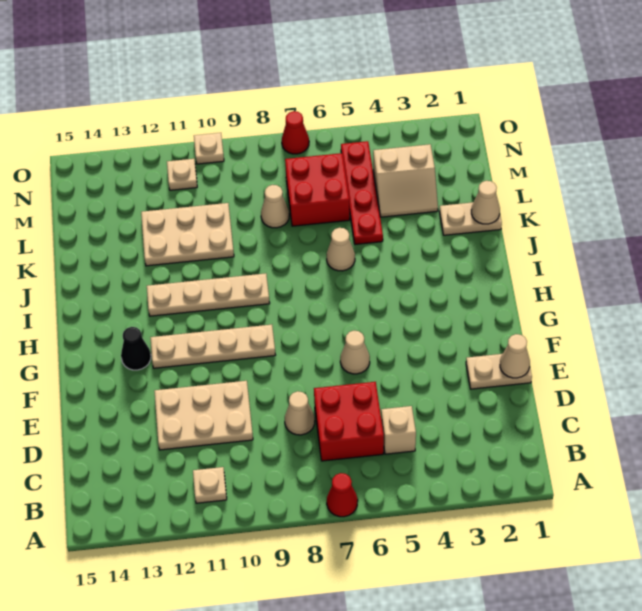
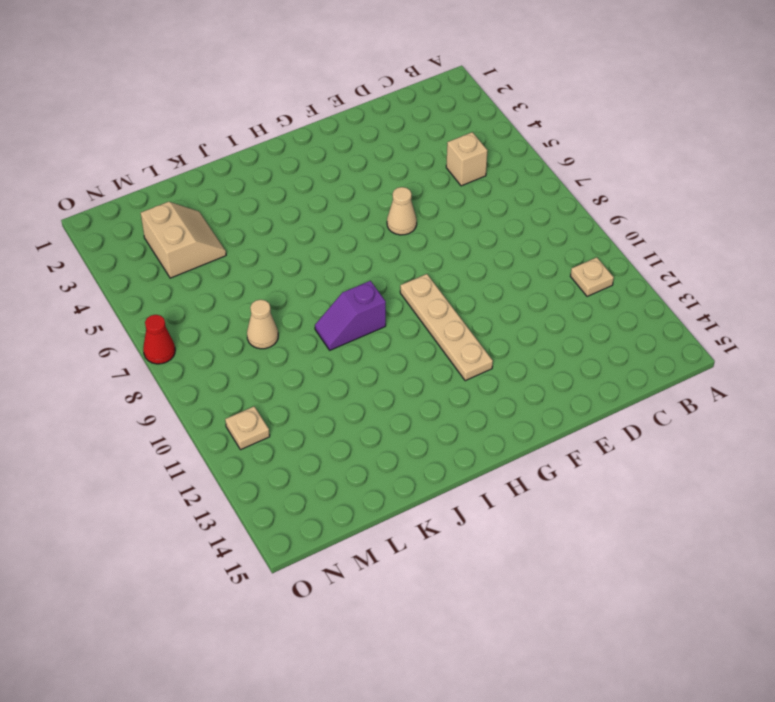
purple 1x2 slope [315,281,386,350] -> tan 1x4 plate [147,273,270,316]
none -> red 1x1 cone [327,473,358,517]
none -> red 2x2 brick [314,382,384,461]
none -> tan 1x1 cone [285,391,315,435]

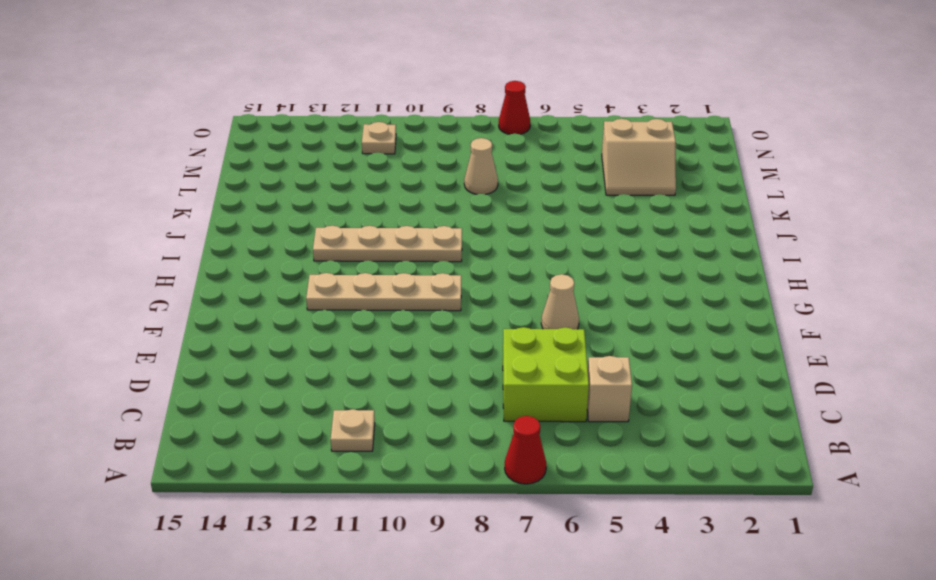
lime 2x2 brick [503,327,589,422] -> red 2x2 brick [314,382,384,461]
none -> tan 1x1 cone [285,391,315,435]
none -> tan 2x3 plate [154,381,253,450]
none -> tan 1x2 plate [466,354,532,389]

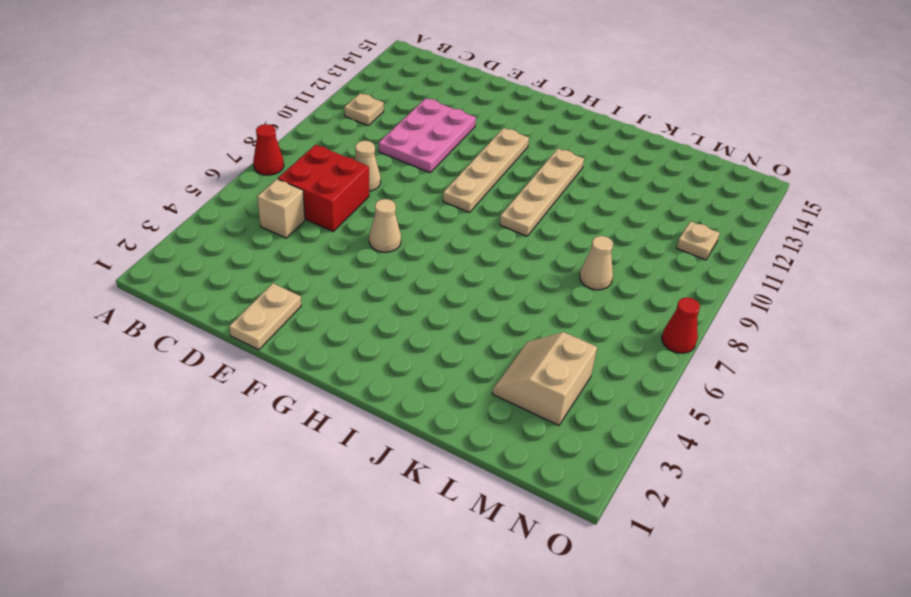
pink 2x3 plate [379,98,476,173] -> tan 2x3 plate [154,381,253,450]
none -> black 1x1 cone [121,327,151,370]
none -> tan 1x1 cone [327,228,355,271]
none -> tan 1x2 plate [439,202,502,235]

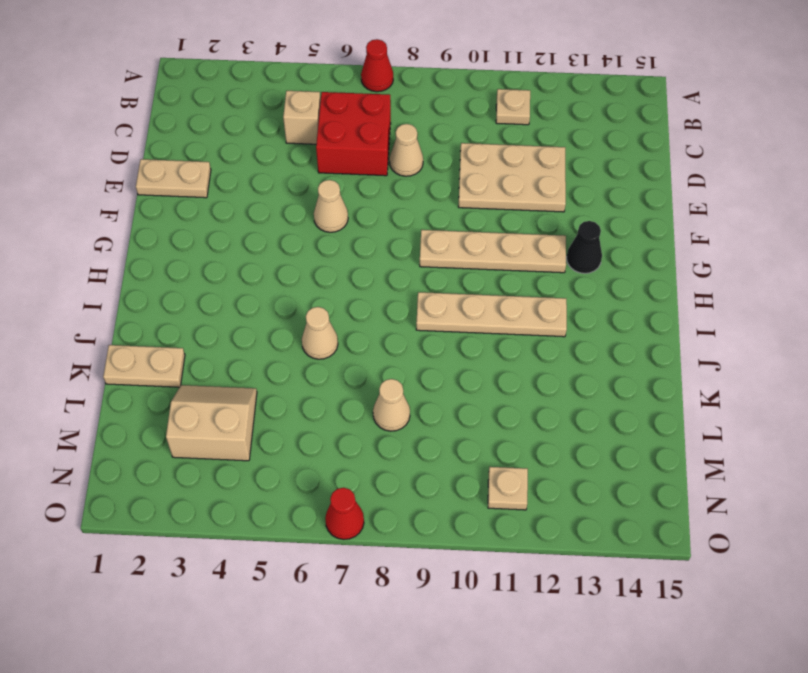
none -> red 1x4 plate [341,141,383,244]
none -> tan 2x3 plate [141,203,234,266]
none -> red 2x2 brick [285,153,350,226]

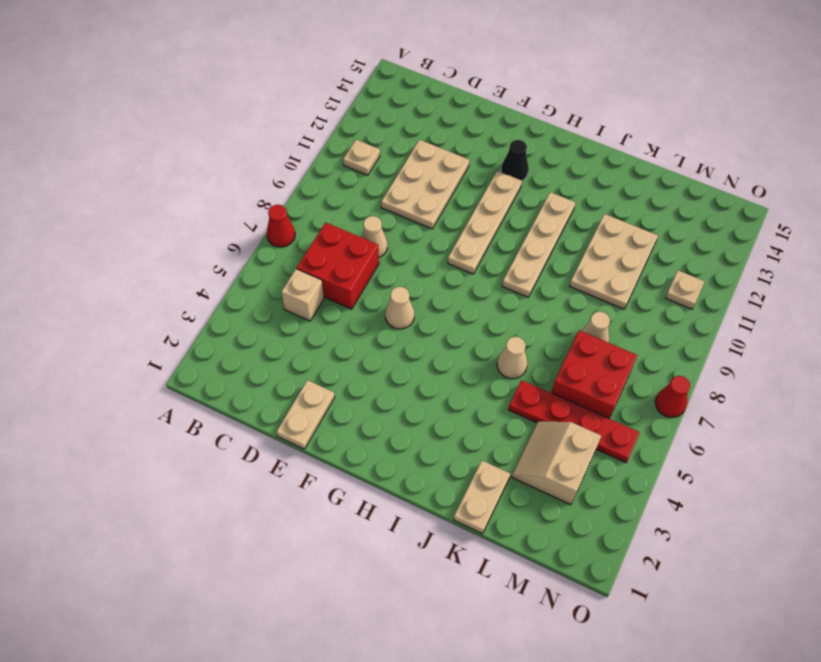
none -> tan 1x1 plate [194,133,224,164]
none -> tan 1x1 cone [500,334,530,378]
none -> tan 1x1 cone [471,181,500,224]

